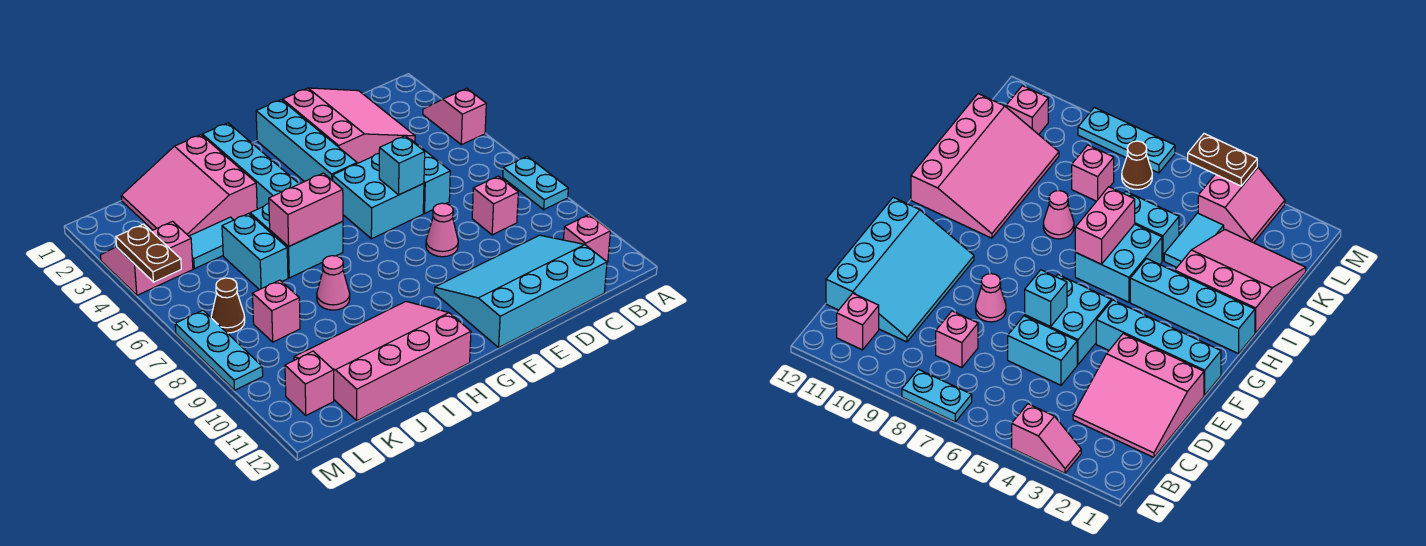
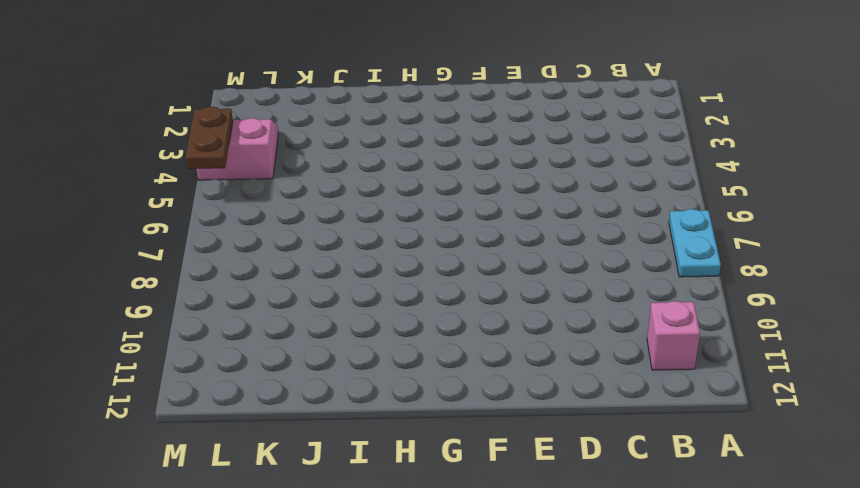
none -> pink 1x2 slope [423,88,486,145]
none -> pink 3x3 slope [283,88,415,164]
none -> pink 1x1 brick [472,176,518,235]

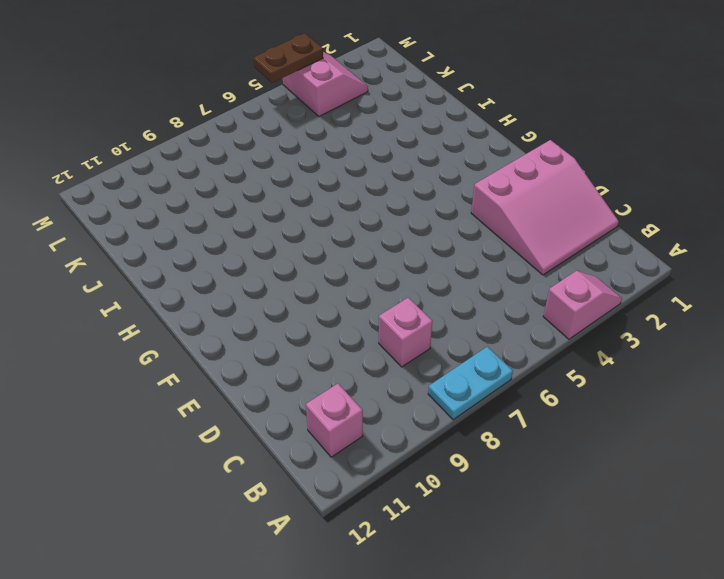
none -> cyan 3x4 slope [434,235,607,347]
none -> cyan 1x2 brick [410,139,450,213]
none -> cyan 2x2 brick [333,154,424,239]

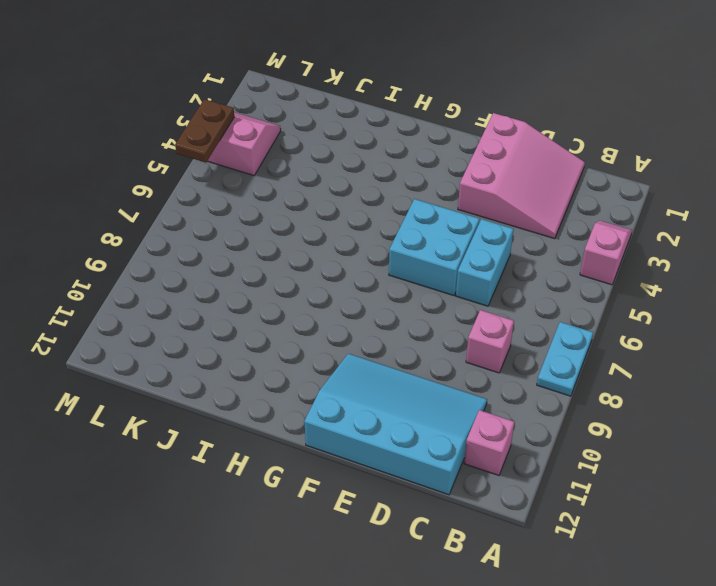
none -> pink 1x1 cone [426,203,458,257]
none -> cyan 1x4 brick [256,100,357,182]
none -> cyan 1x4 brick [202,123,299,209]

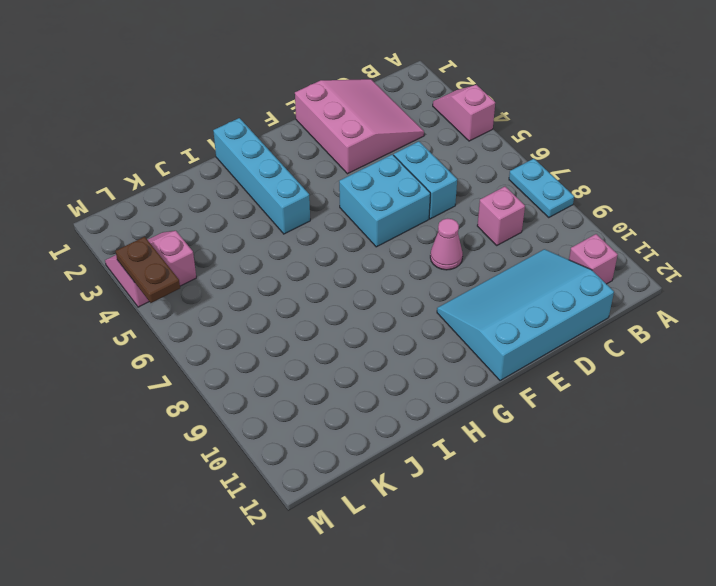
none -> cyan 1x4 brick [256,100,357,182]
none -> cyan 2x2 brick [250,204,343,278]
none -> pink 3x4 slope [294,302,471,421]

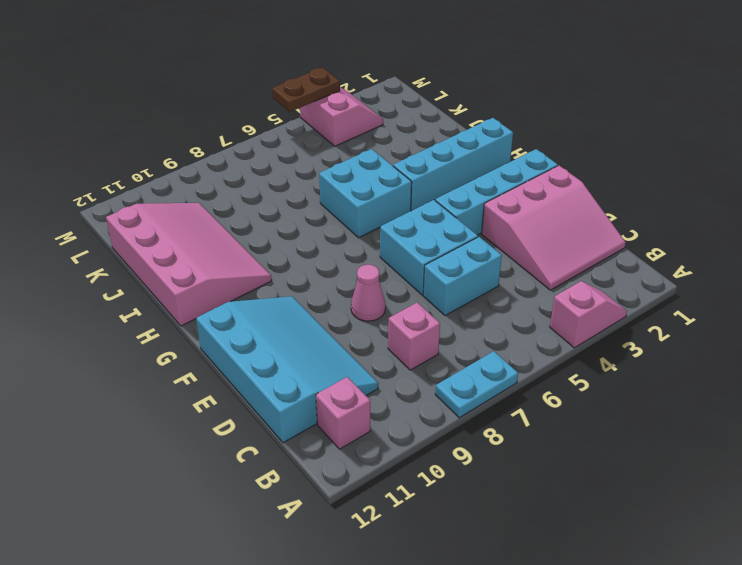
none -> pink 3x3 slope [121,135,257,236]
none -> pink 1x1 cone [317,256,350,310]
none -> cyan 1x2 tile [189,217,233,269]

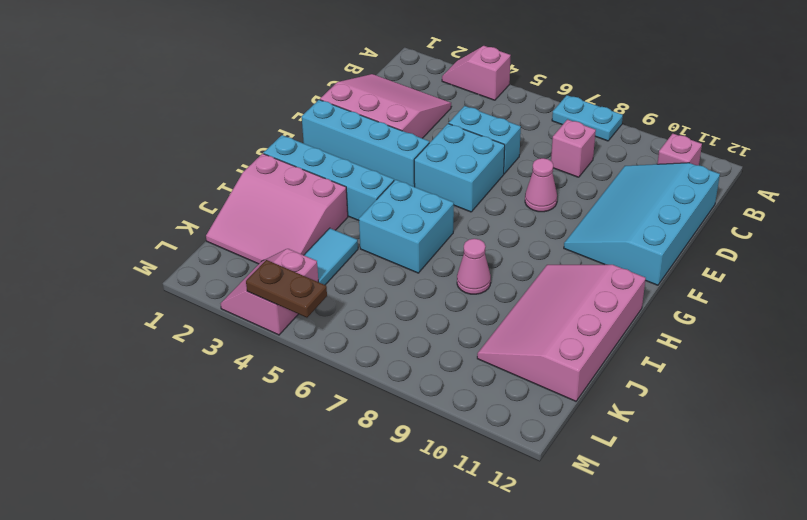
none -> cyan 1x2 brick [222,213,288,290]
none -> pink 1x1 brick [252,280,300,342]
none -> brown 1x1 cone [211,278,245,333]

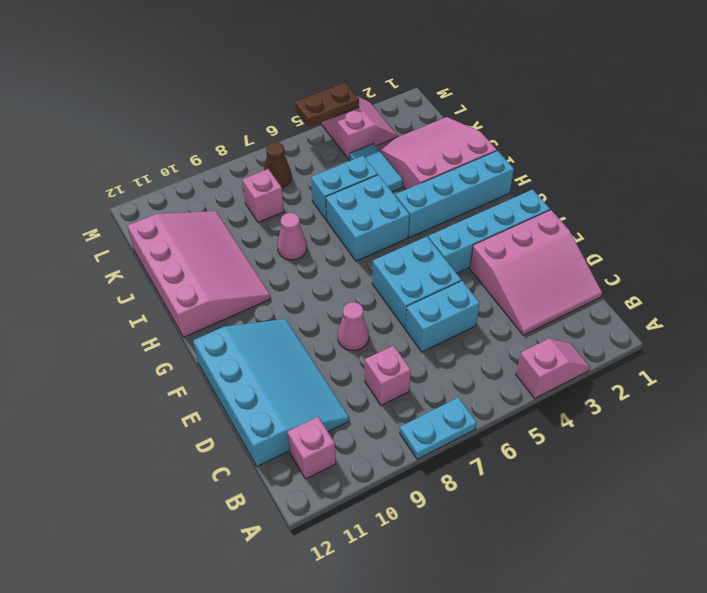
none -> pink 1x1 brick [285,351,334,415]
none -> cyan 1x3 plate [175,310,263,390]
none -> cyan 1x1 brick [379,136,425,195]

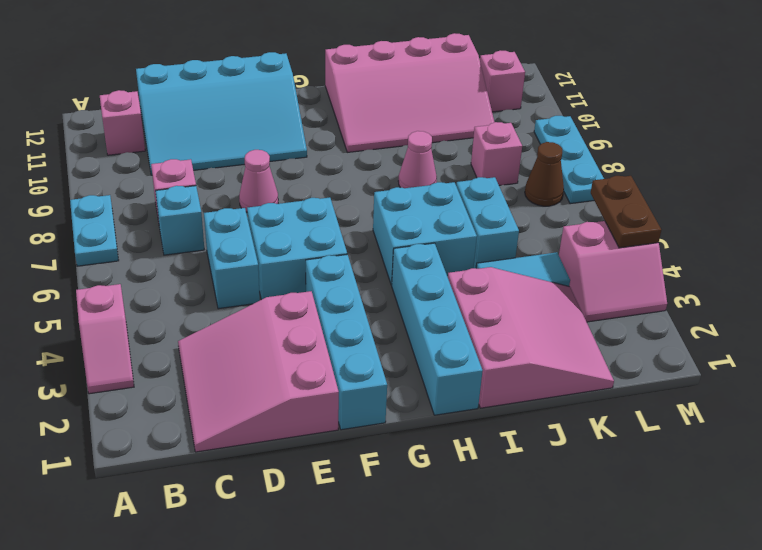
cyan 1x1 brick [155,186,204,255] -> cyan 1x1 brick moved to [379,136,425,195]
none -> pink 1x2 brick [269,173,343,247]

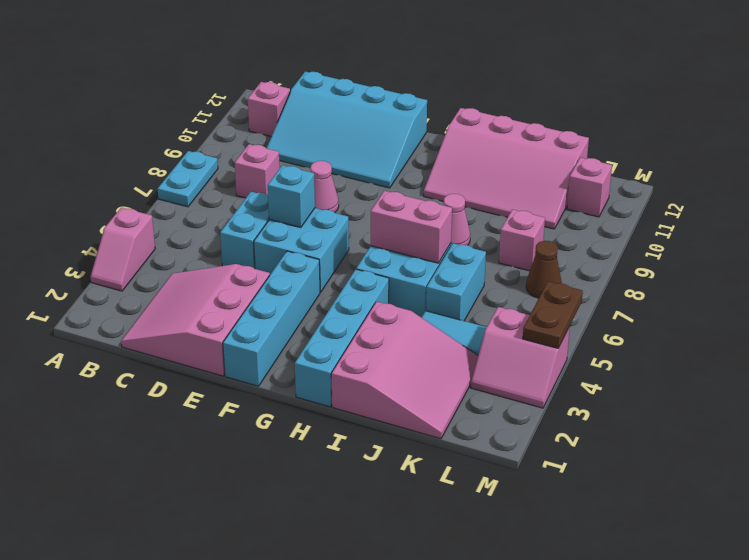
none -> cyan 1x3 plate [175,310,263,390]

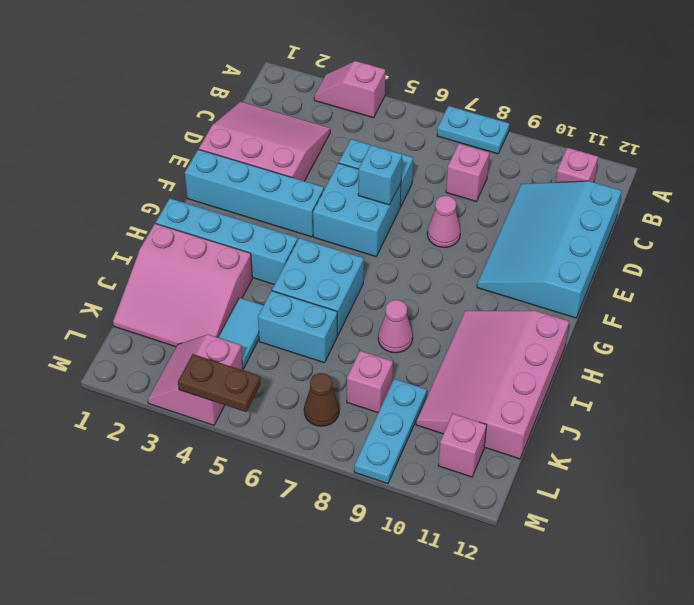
cyan 1x3 plate [354,379,427,484] -> cyan 1x3 plate turned to [175,310,263,390]
none -> pink 1x2 brick [269,173,343,247]

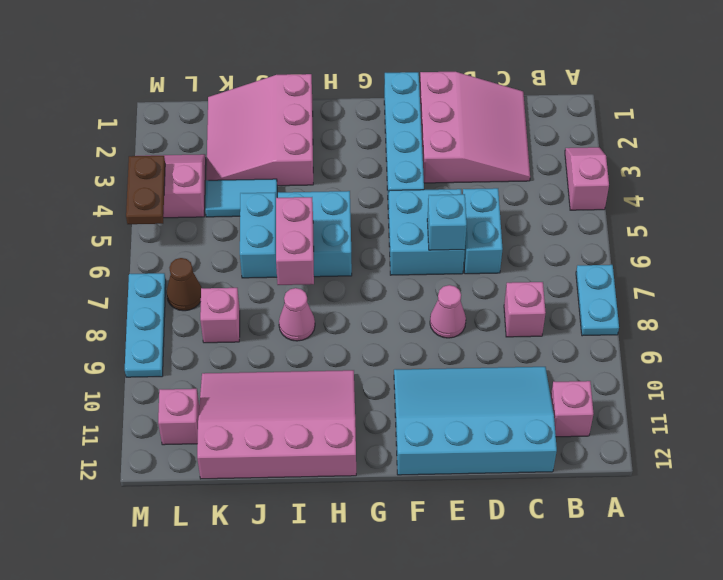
pink 1x2 brick [276,197,314,285] -> pink 1x2 brick turned to [269,173,343,247]
none -> cyan 1x4 brick [202,123,299,209]

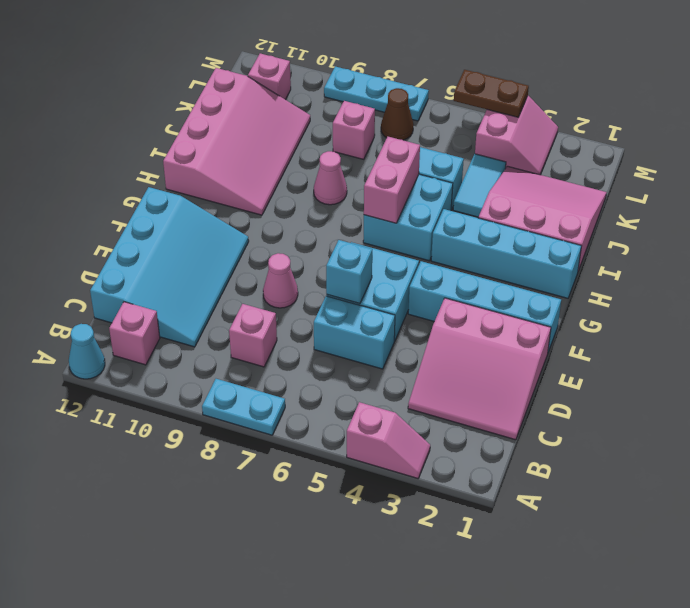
cyan 1x1 cone [69,324,105,379] -> none

